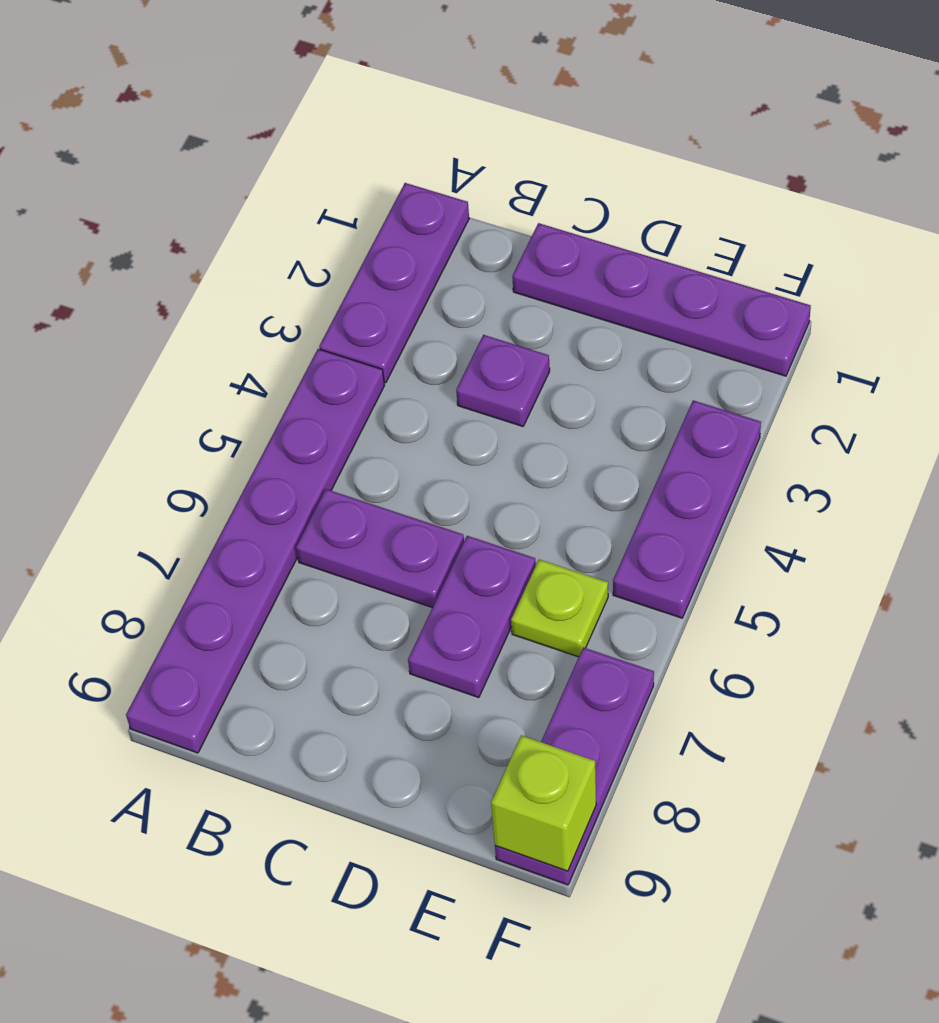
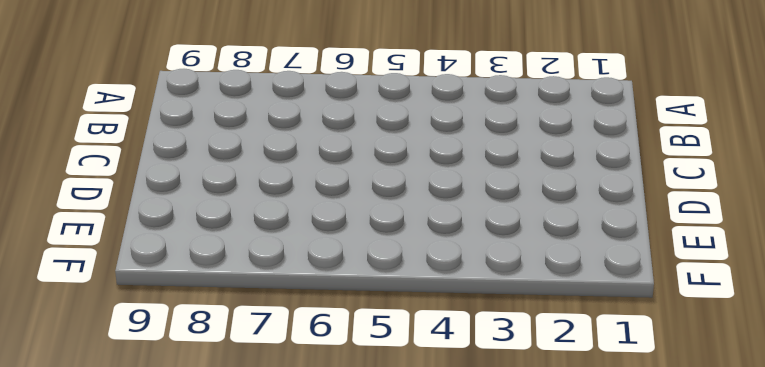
none -> purple 1x3 plate [319,183,469,383]
none -> purple 1x6 plate [126,349,385,753]

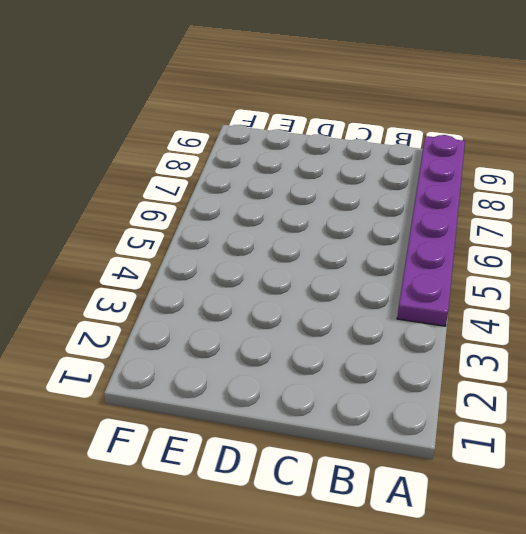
none -> purple 1x3 plate [319,183,469,383]
none -> purple 1x2 plate [296,489,464,608]

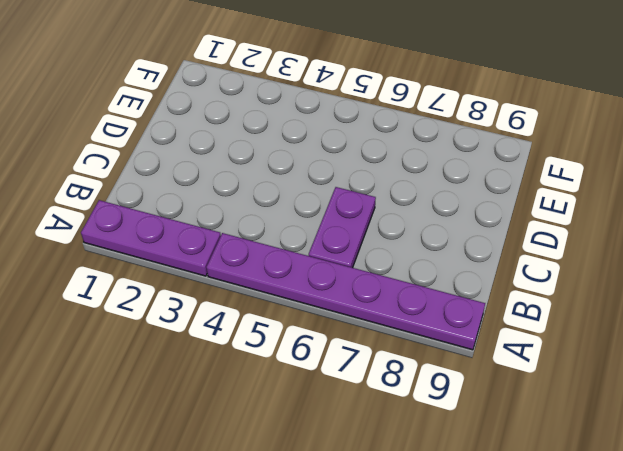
none -> purple 1x4 plate [512,223,811,376]
none -> purple 1x1 plate [456,335,550,426]

